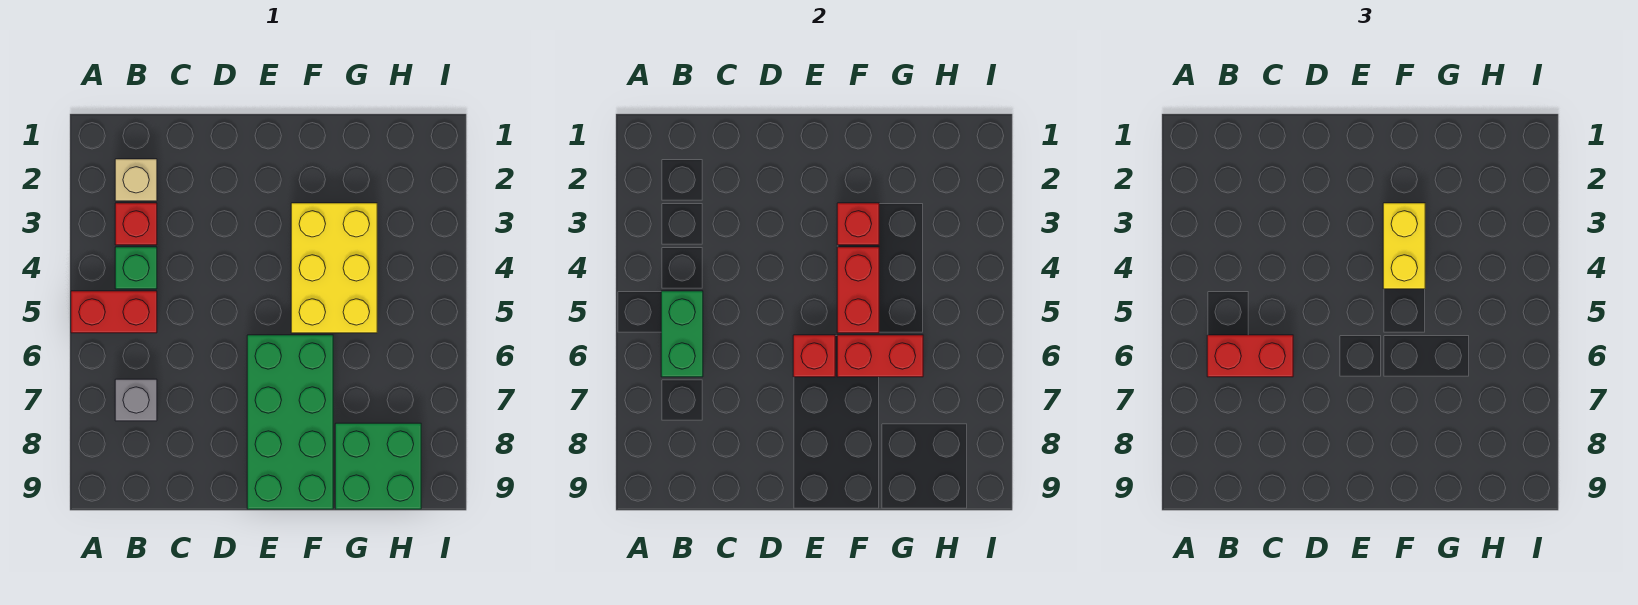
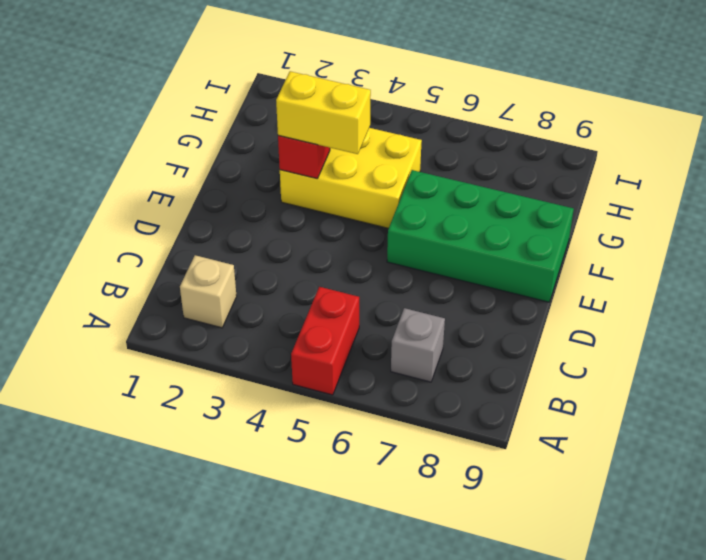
none -> red 1x1 brick [115,203,157,245]
none -> green 1x1 brick [115,247,157,289]
none -> green 2x2 brick [335,423,421,509]

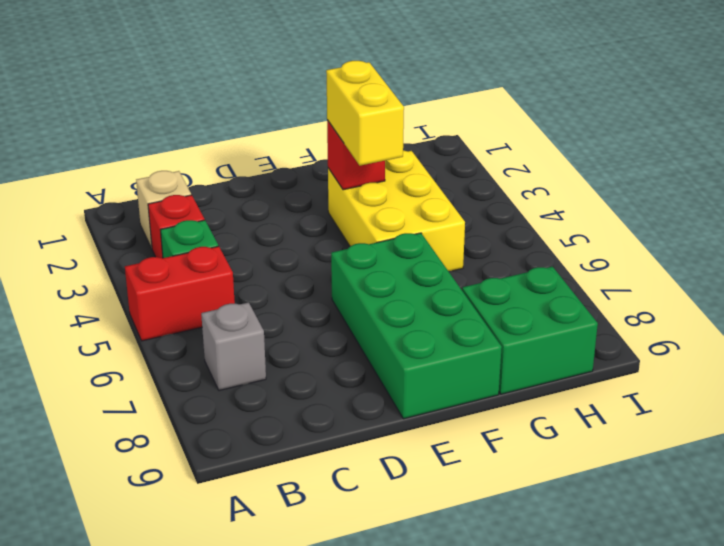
none -> green 1x2 brick [661,291,703,377]
none -> red 1x1 brick [793,335,835,377]
none -> red 1x2 brick [837,247,879,333]

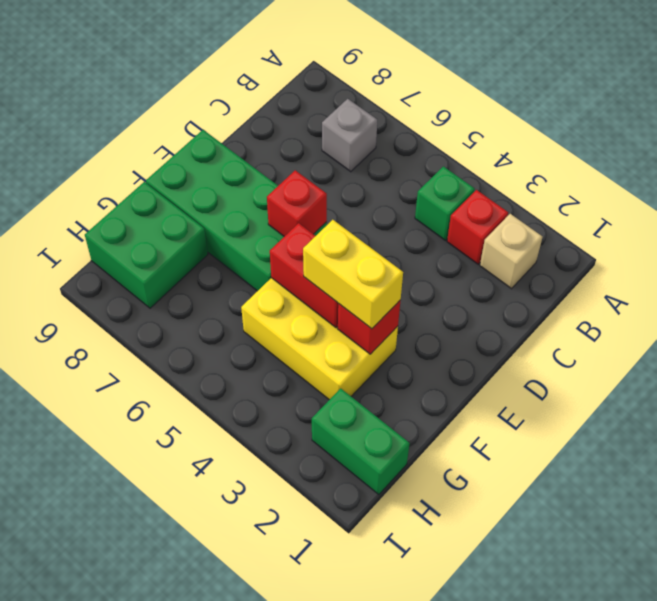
green 1x2 brick [312,388,410,495] -> green 1x2 brick moved to [661,291,703,377]
none -> red 1x2 brick [71,291,157,333]
none -> red 1x2 brick [837,335,923,377]
none -> red 1x2 brick [1207,335,1293,377]

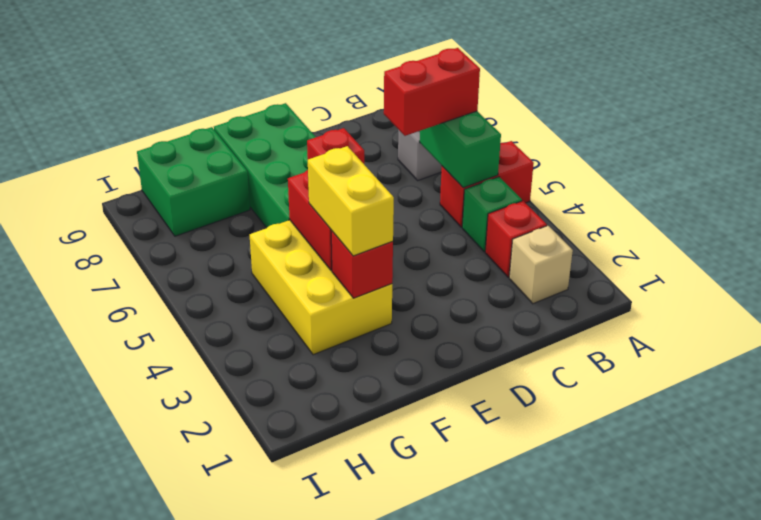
none -> red 1x2 brick [837,335,923,377]

